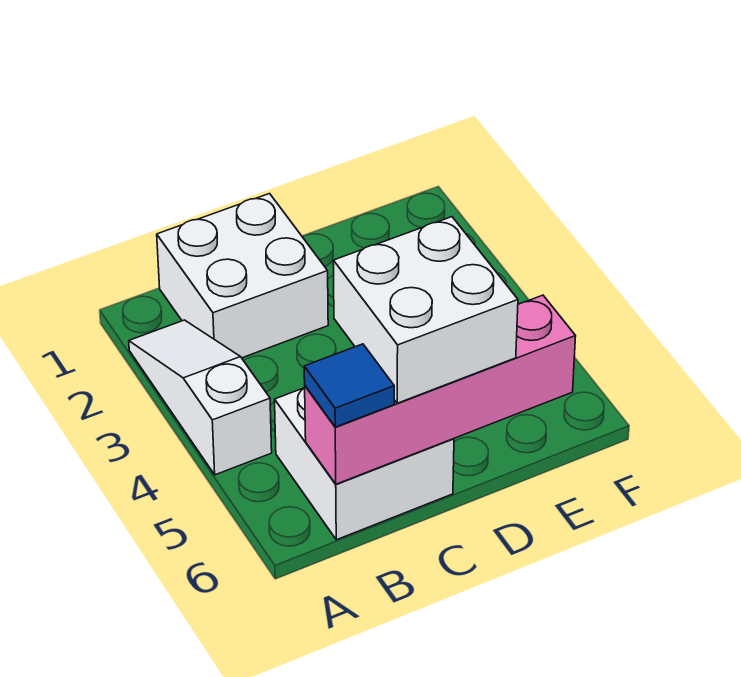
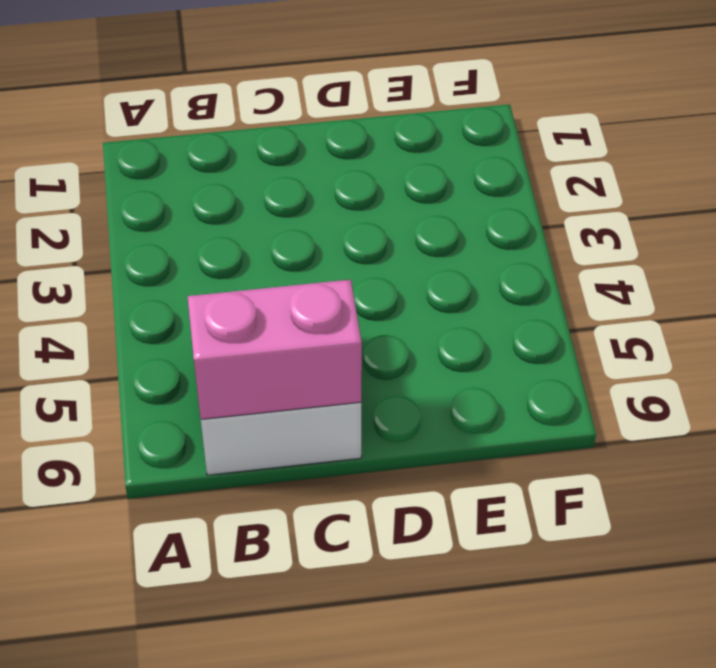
pink 1x2 brick [188,280,362,419] -> pink 1x4 brick [305,295,576,484]
none -> white 1x3 slope [129,320,272,475]
none -> white 2x2 brick [157,194,328,358]

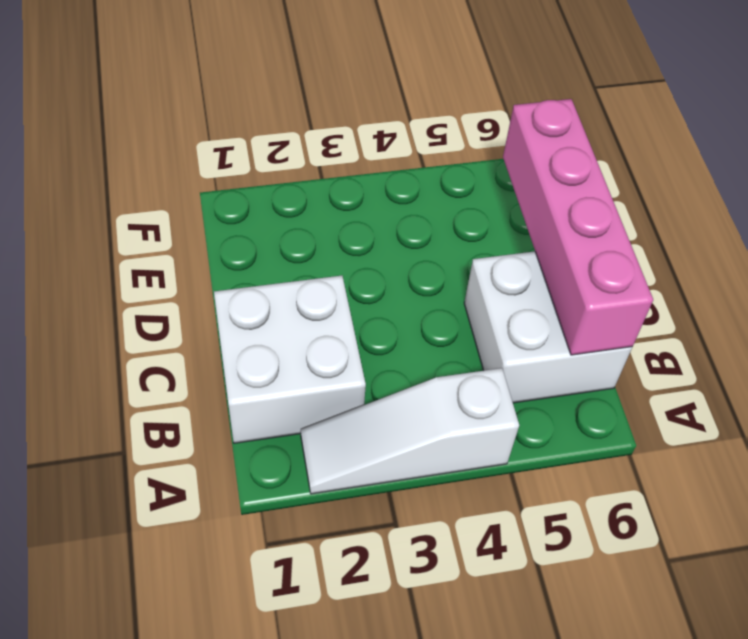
none -> blue 1x1 tile [304,344,394,427]
none -> white 2x2 brick [333,217,518,403]

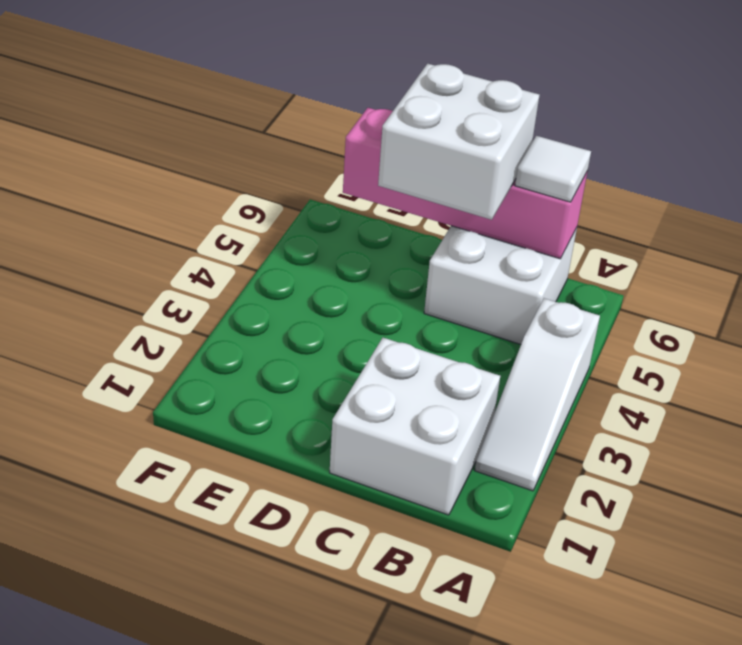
white 1x1 tile [515,136,591,202] -> blue 1x1 tile [304,344,394,427]

